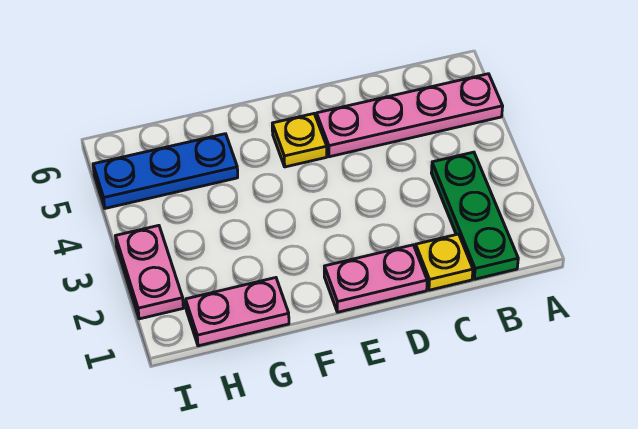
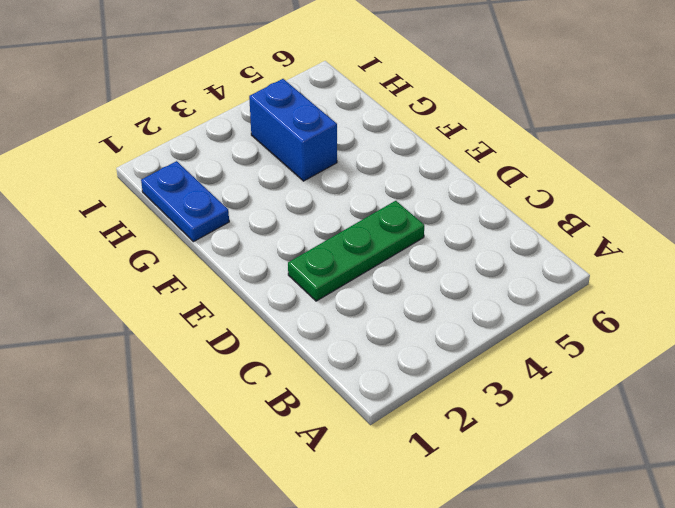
green 1x3 plate [288,201,424,301] -> green 1x3 plate moved to [431,152,518,279]
blue 1x2 plate [141,161,229,242] -> pink 1x2 plate [186,278,289,346]
blue 1x2 brick [249,79,337,181] -> none
none -> pink 1x4 plate [317,74,503,157]
none -> yellow 1x1 plate [415,234,473,290]

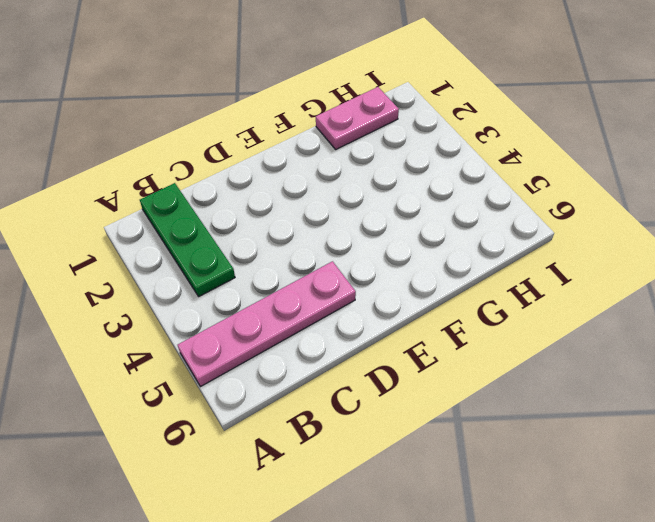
none -> yellow 1x1 plate [415,234,473,290]
none -> pink 1x2 plate [324,245,427,312]

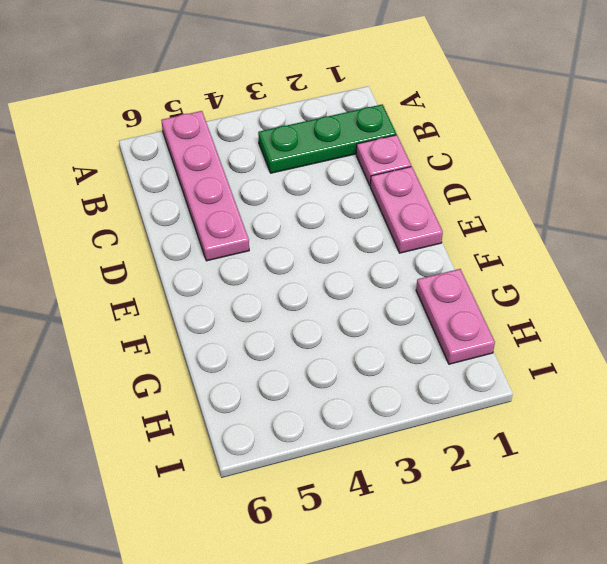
pink 1x1 plate [356,135,411,186] -> yellow 1x1 plate [415,234,473,290]
none -> yellow 1x1 plate [272,114,327,167]
none -> blue 1x3 plate [93,134,238,208]

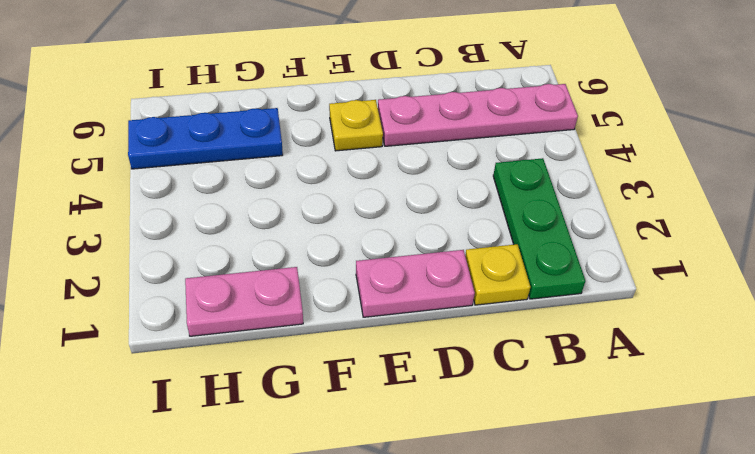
none -> pink 1x2 plate [116,226,183,319]

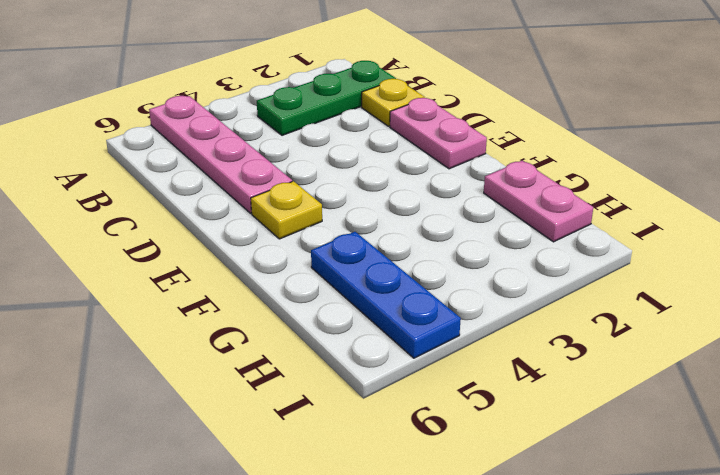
none -> pink 1x2 plate [116,226,183,319]

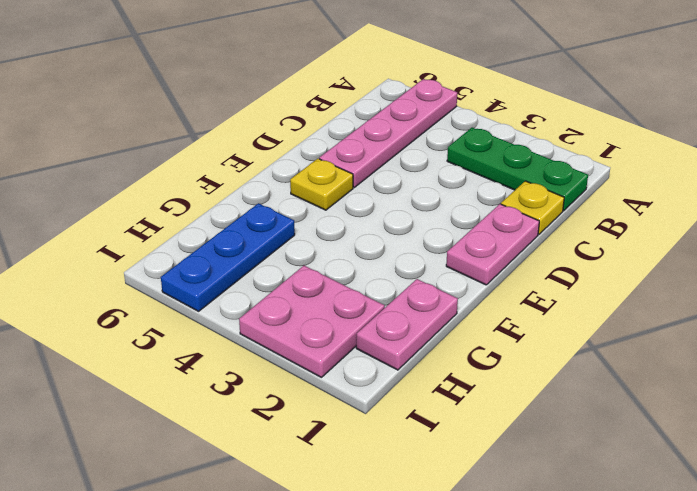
pink 2x2 plate [239,266,385,377] -> pink 1x2 plate [116,226,183,319]

